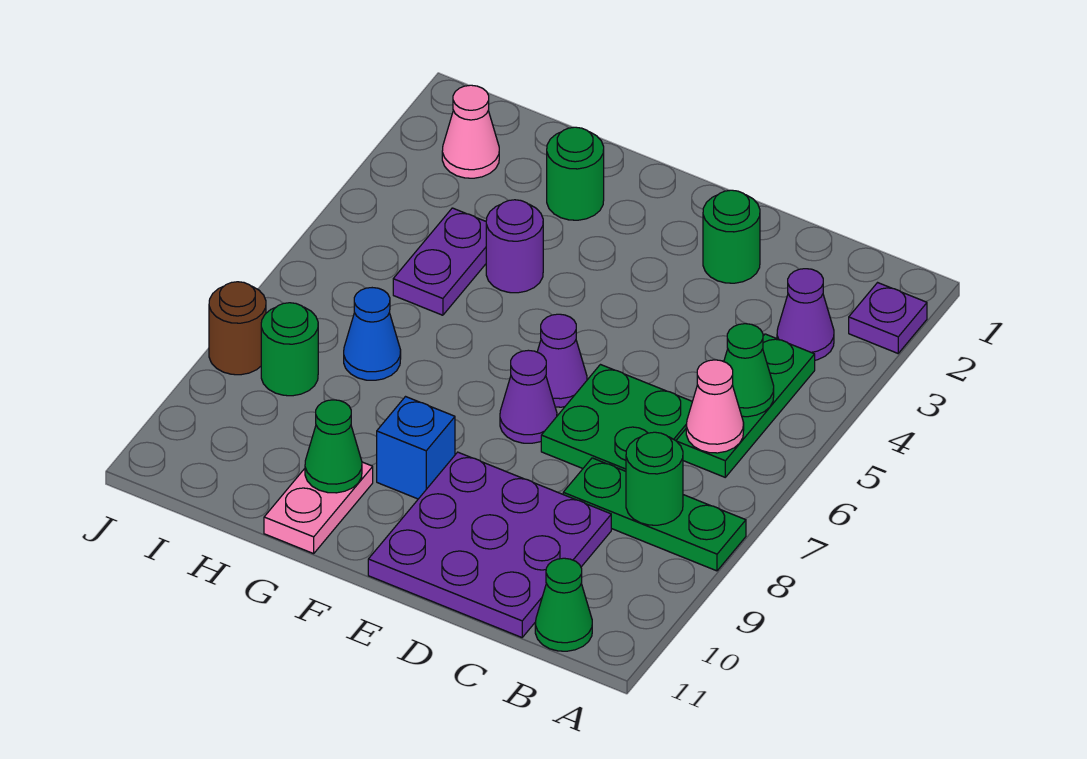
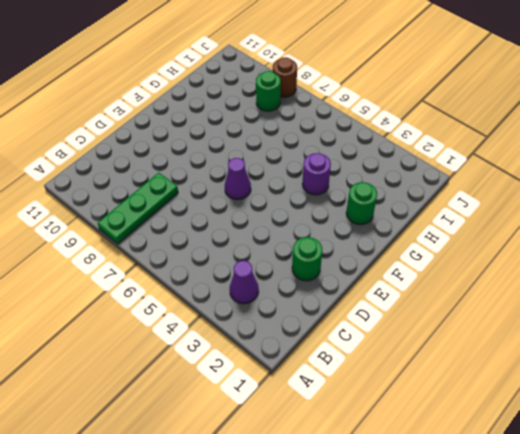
none -> purple 1x1 plate [849,283,927,353]
none -> green 1x3 plate [676,334,815,477]
none -> green 1x1 cone [535,558,592,651]

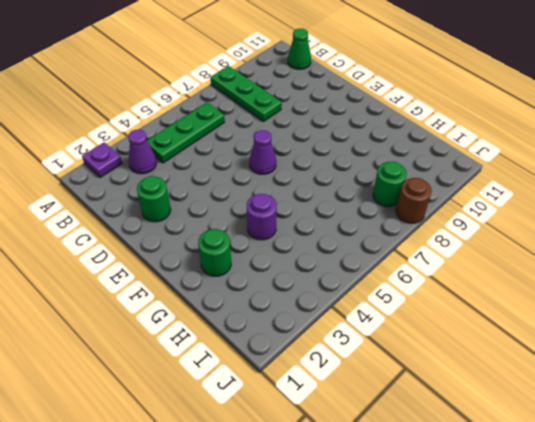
none -> green 2x2 plate [541,365,692,471]
none -> purple 3x3 plate [368,452,611,637]
none -> purple 1x1 cone [500,350,557,443]

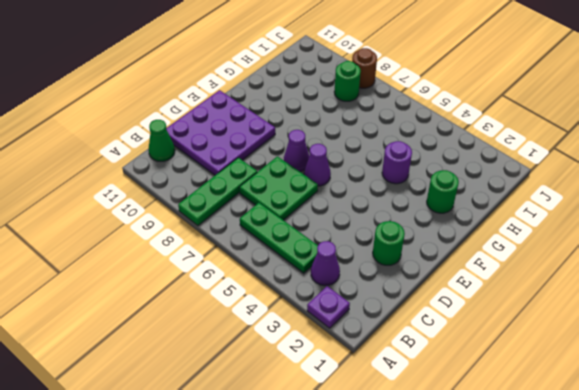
none -> blue 1x1 brick [377,397,455,499]
none -> pink 1x2 plate [264,462,373,554]
none -> purple 1x2 plate [393,208,486,315]

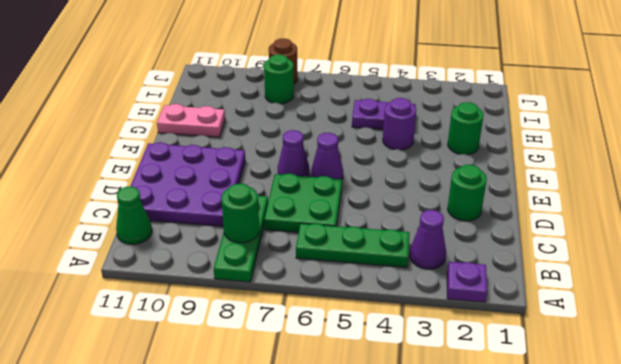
none -> blue 1x1 brick [377,397,455,499]
none -> blue 1x1 cone [344,288,401,380]
none -> pink 1x1 cone [442,85,499,178]

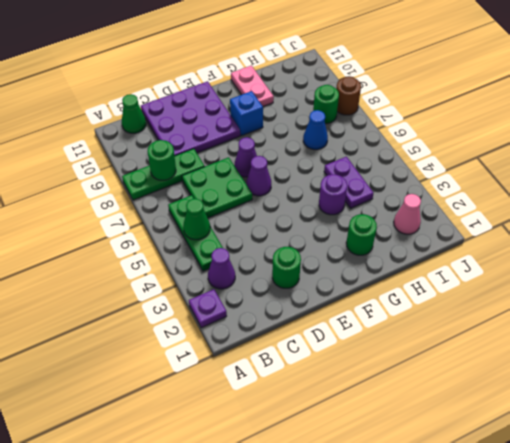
none -> pink 1x1 cone [686,360,744,453]
none -> green 1x1 cone [305,400,362,493]

